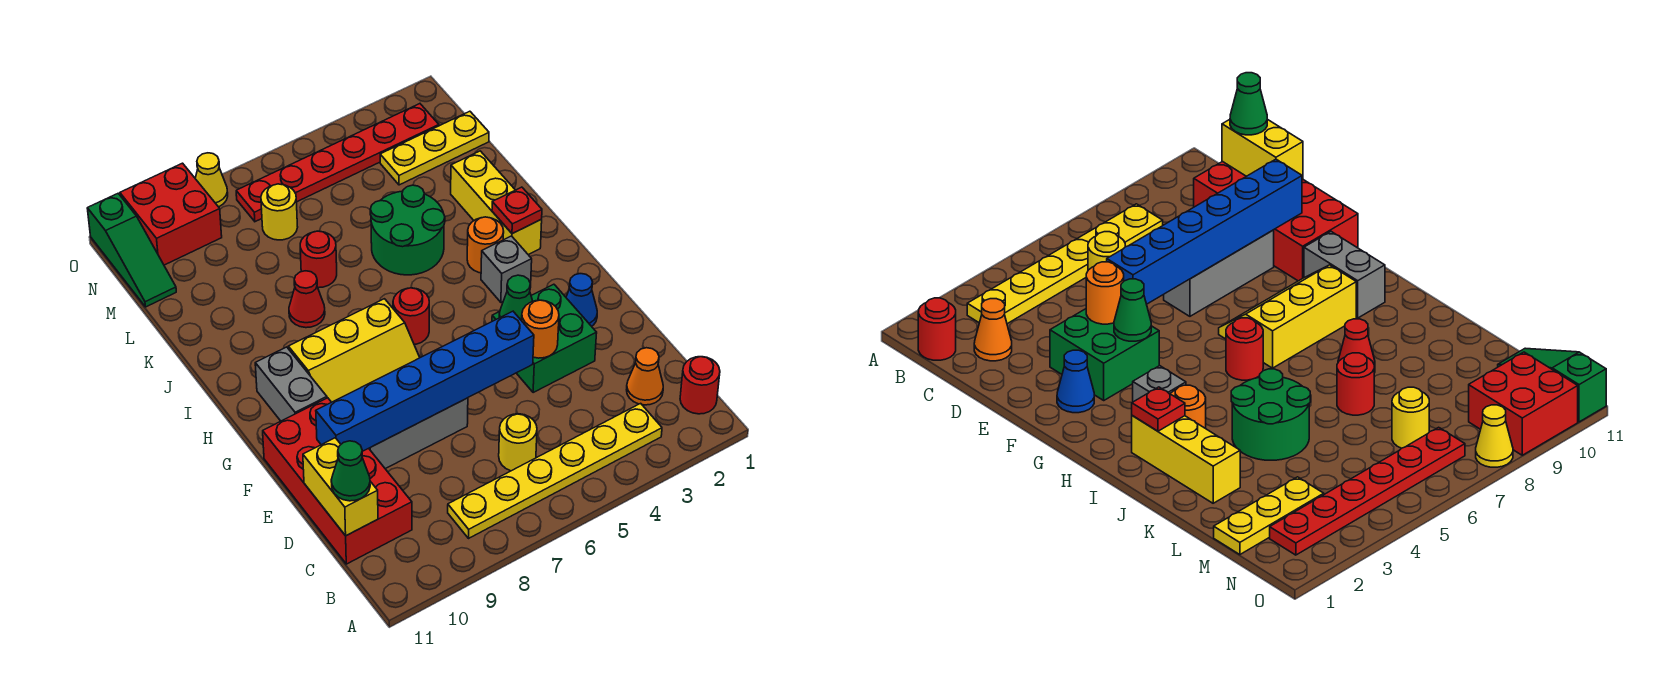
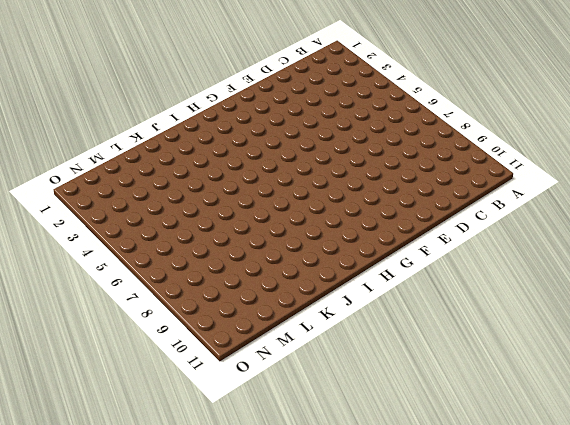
none -> red 1x1 round brick [680,357,720,414]
none -> yellow 1x6 plate [448,403,662,538]
none -> orange 1x1 cone [627,348,663,405]

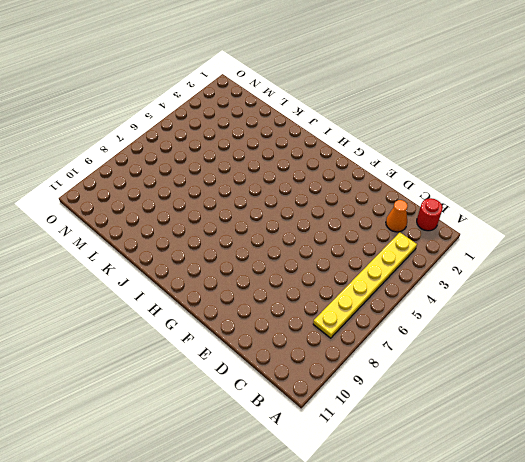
none -> yellow 1x1 round brick [499,414,537,471]
none -> red 2x4 brick [263,398,412,564]
none -> green 2x2 brick [492,284,597,393]

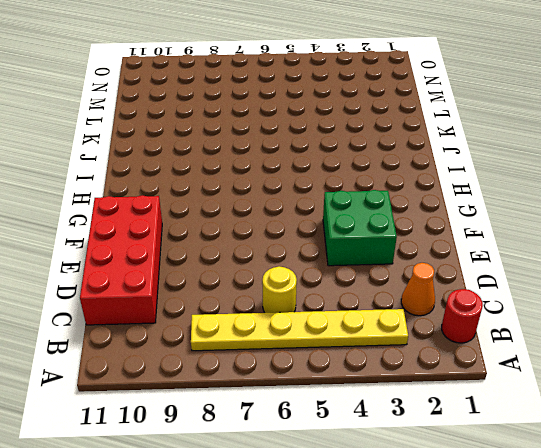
none -> grey 1x3 brick [369,398,468,469]
none -> blue 1x1 cone [566,274,597,326]
none -> yellow 2x3 slope [288,299,420,402]

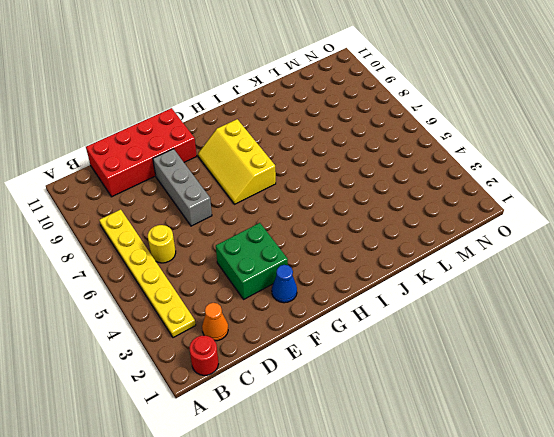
none -> grey 1x2 brick [255,347,327,421]
none -> grey 1x1 brick [481,236,532,302]
none -> red 1x1 round brick [393,288,429,345]

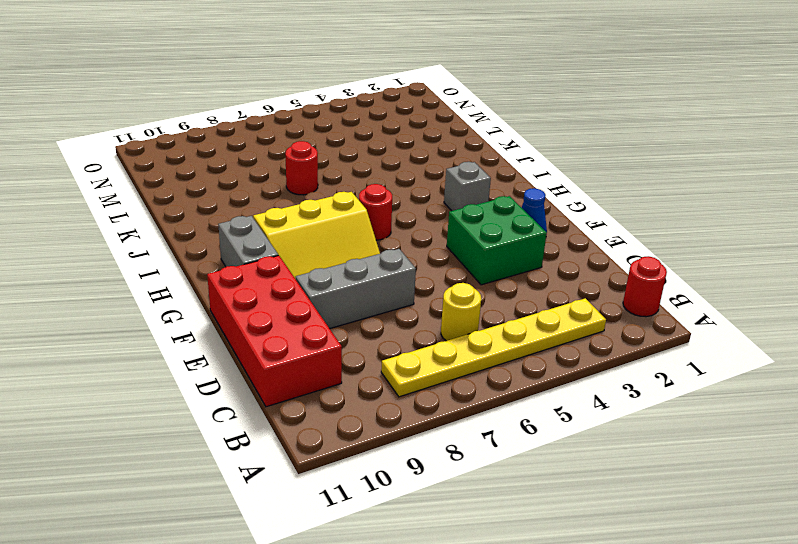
none -> orange 1x1 cone [627,348,663,405]
none -> yellow 1x3 brick [451,151,542,255]
none -> orange 1x1 round brick [467,217,504,273]

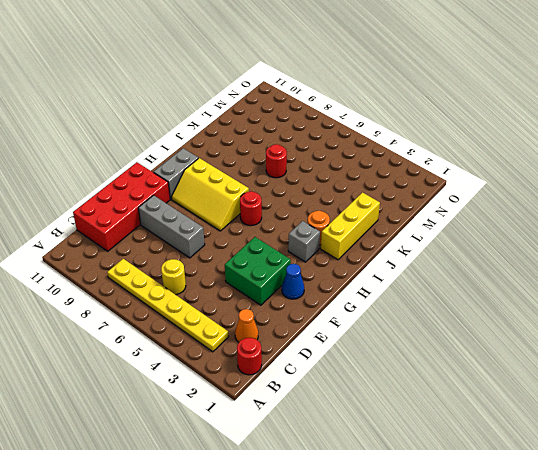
none -> green 2x2 round brick [370,185,445,275]
none -> red 1x1 cone [289,271,325,328]
none -> yellow 1x3 plate [380,111,489,185]

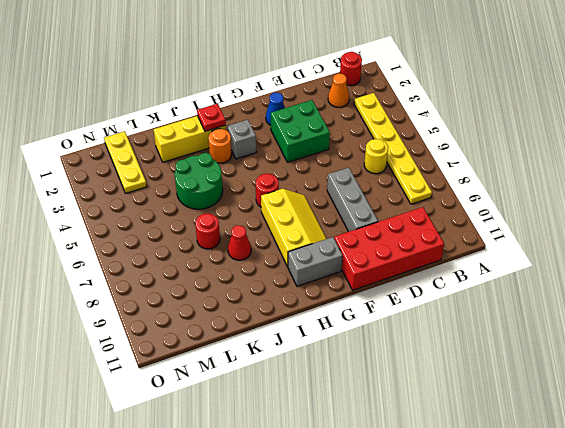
none -> yellow 1x1 round brick [261,184,298,240]
none -> green 1x3 slope [87,194,176,307]
none -> red 1x6 plate [236,104,439,222]

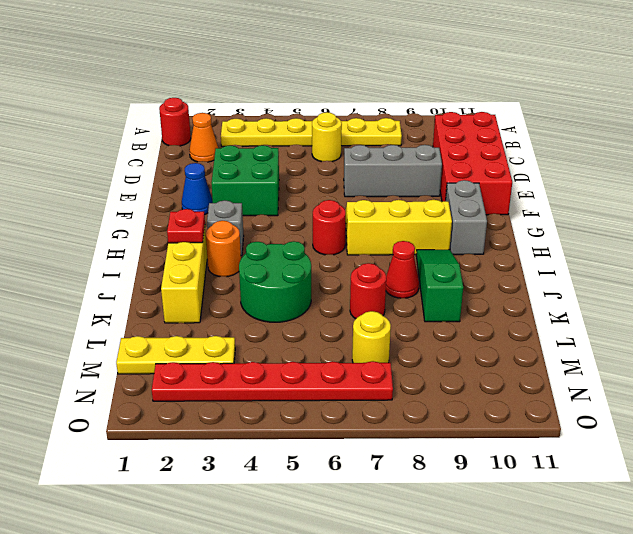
green 1x3 slope [416,249,463,322] -> green 1x3 slope moved to [87,194,176,307]
none -> red 2x2 brick [120,163,222,265]
none -> yellow 1x1 cone [195,153,228,207]
none -> yellow 1x2 brick [303,438,378,536]

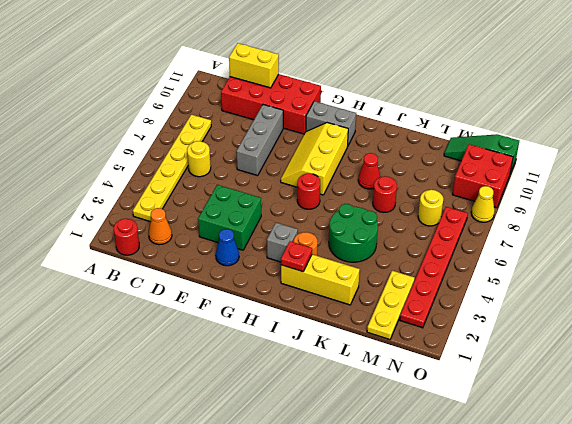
none -> orange 1x1 round brick [522,300,559,358]
none -> blue 1x6 brick [316,311,534,451]
none -> green 1x1 cone [499,275,533,321]

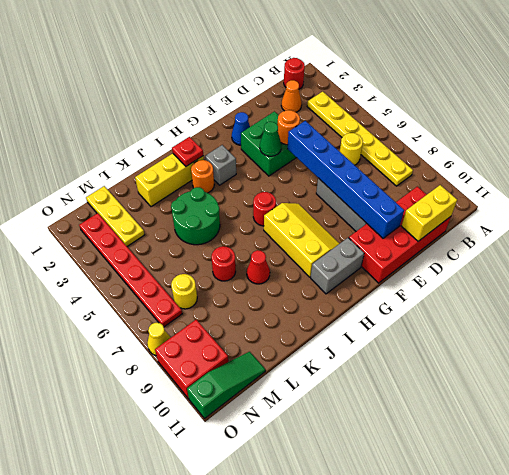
none -> green 1x1 cone [331,441,370,501]

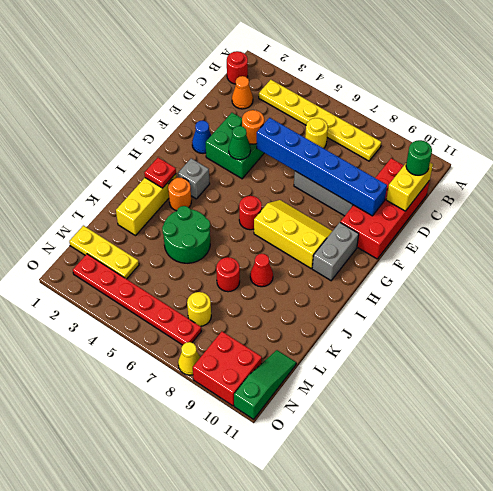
green 1x1 round brick [406,140,432,175] -> green 1x1 cone [331,441,370,501]

